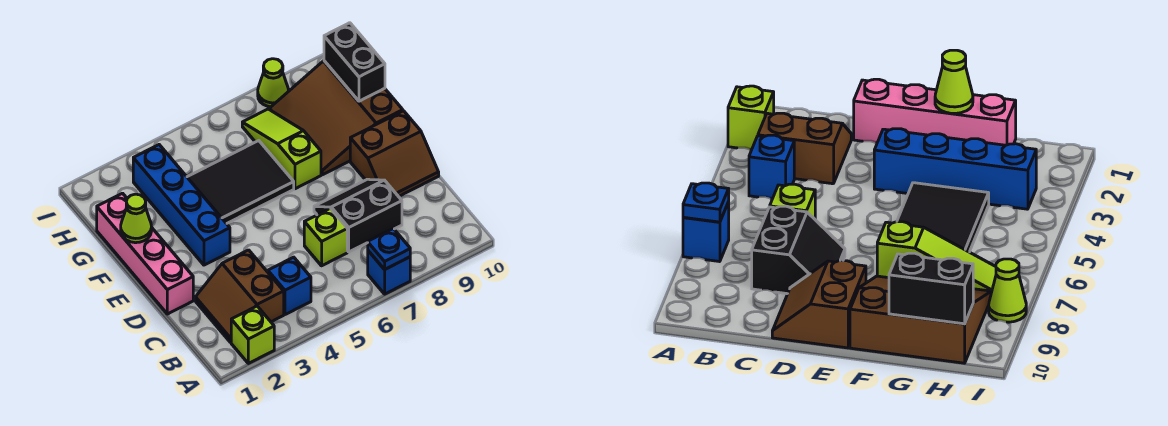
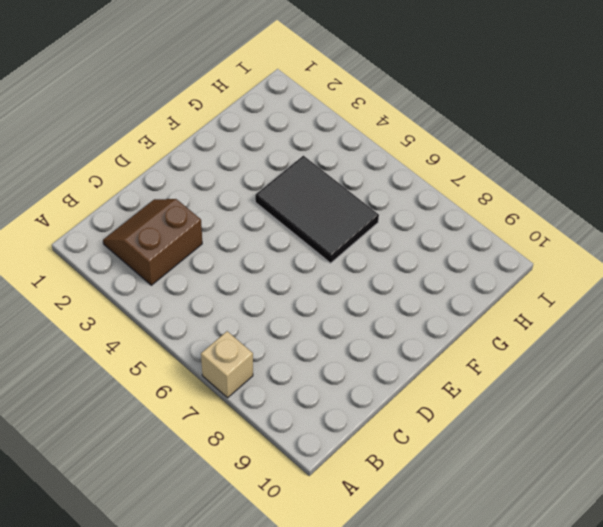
tan 1x1 brick [201,331,253,398] -> blue 1x1 brick [368,251,410,294]
none -> lime 1x1 brick [231,306,274,363]
none -> blue 1x1 brick [268,257,311,315]
none -> lime 1x1 brick [304,208,347,266]

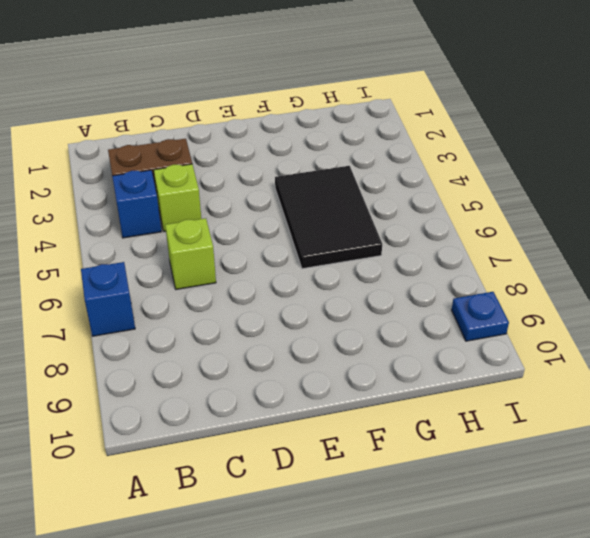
lime 1x1 brick [154,164,201,232] -> lime 1x1 brick moved to [231,306,274,363]
blue 1x1 plate [452,292,509,341] -> blue 1x1 plate moved to [368,229,410,270]
none -> black 2x2 slope [314,179,402,252]
none -> pink 1x4 brick [97,193,193,314]
none -> brown 2x2 slope [350,111,439,197]

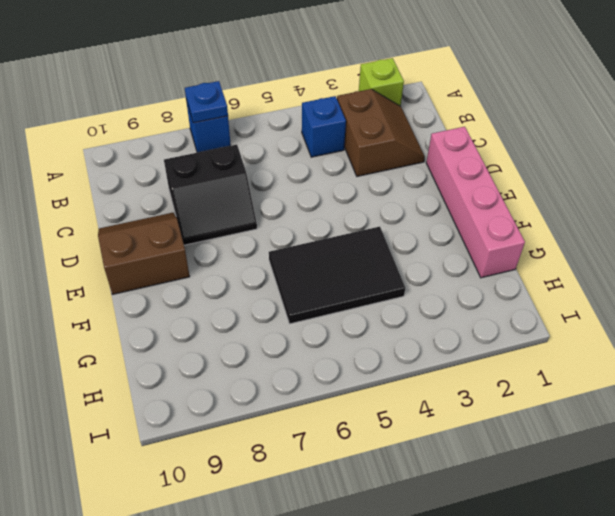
none -> lime 1x1 brick [304,208,347,266]
none -> blue 1x4 brick [133,145,230,265]
none -> lime 1x3 slope [242,109,321,189]

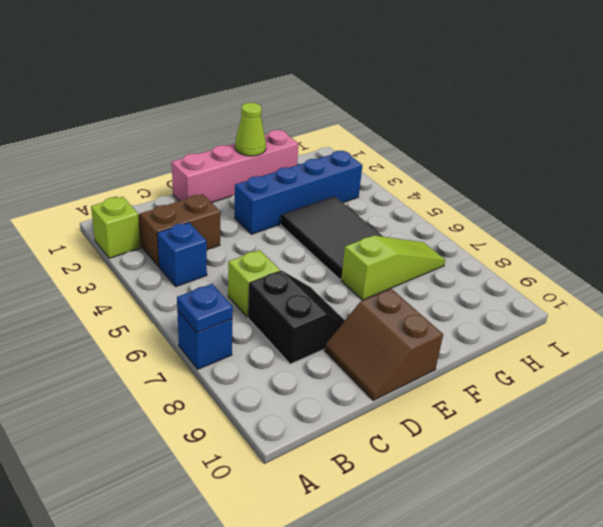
none -> brown 3x3 slope [270,61,403,175]
none -> lime 1x1 cone [258,59,289,107]
none -> black 1x2 brick [324,23,385,101]

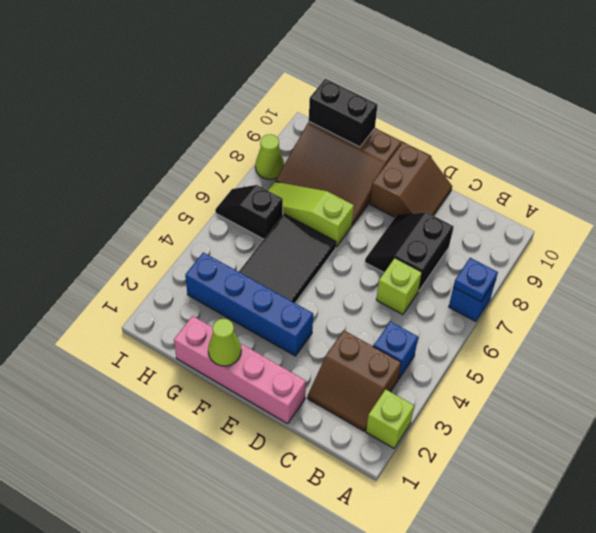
black 1x2 slope [215,185,283,239] -> none

